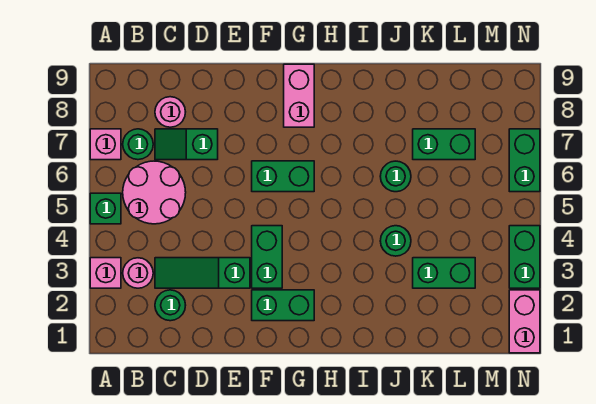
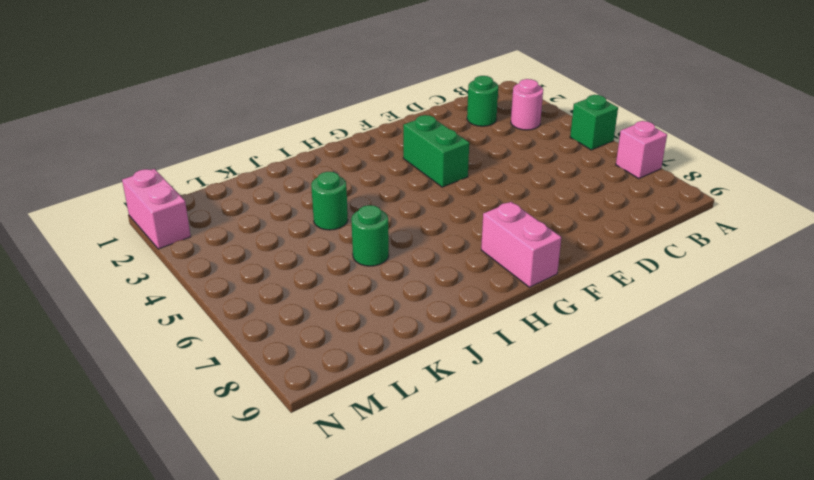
none -> pink 1x1 brick [90,258,121,288]
none -> pink 2x2 round brick [123,161,186,224]
none -> green 1x1 round brick [123,129,153,160]

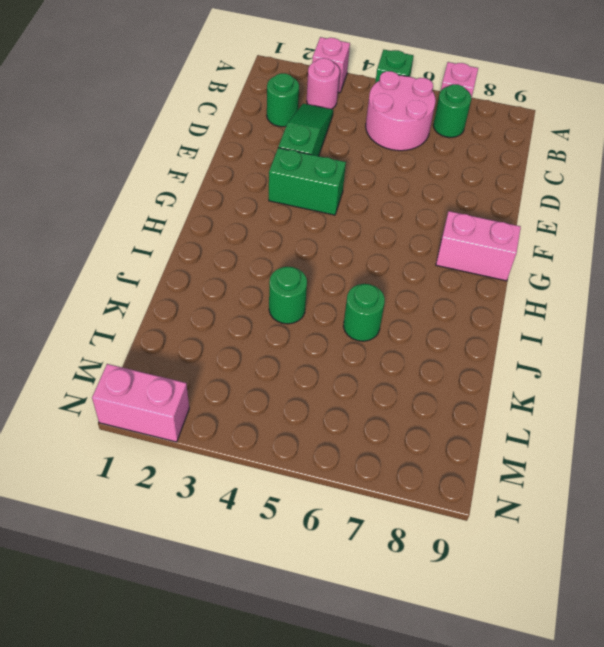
none -> green 1x2 slope [155,129,218,160]
none -> pink 1x1 round brick [155,97,185,127]
none -> green 1x2 brick [252,290,314,321]

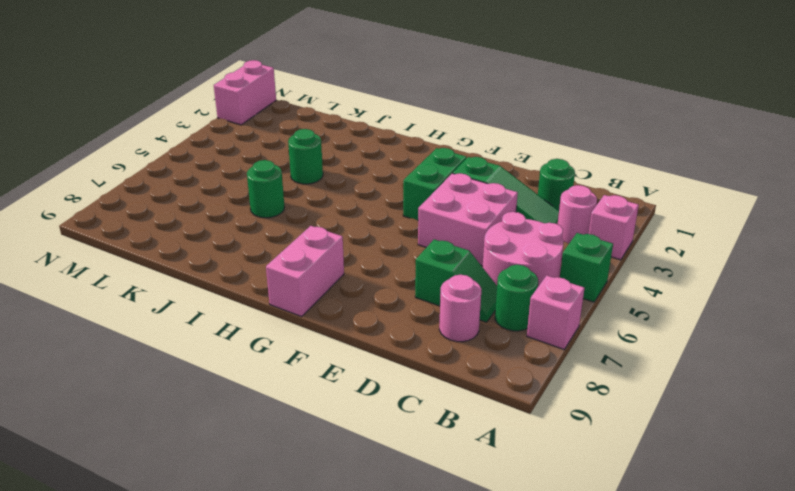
pink 2x2 brick [418,173,518,266] -> none
none -> green 1x2 brick [252,290,314,321]
none -> green 1x2 brick [252,161,314,192]
none -> green 1x2 brick [413,258,475,288]

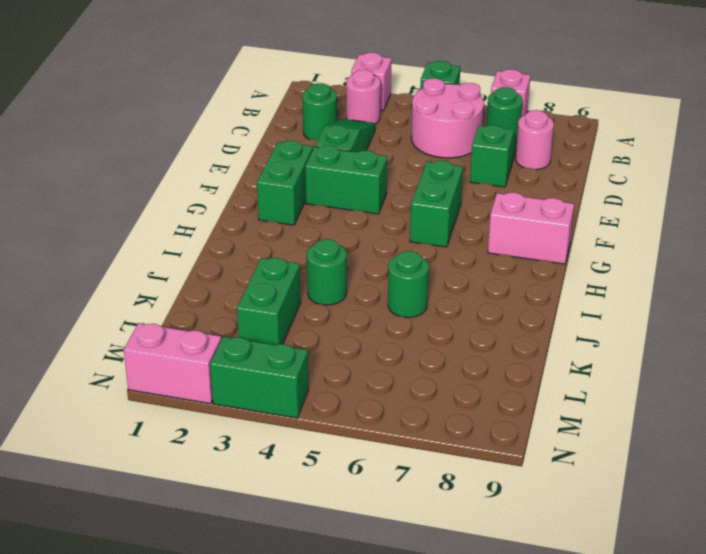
none -> green 1x2 brick [413,129,475,160]
none -> green 1x2 brick [509,129,540,192]

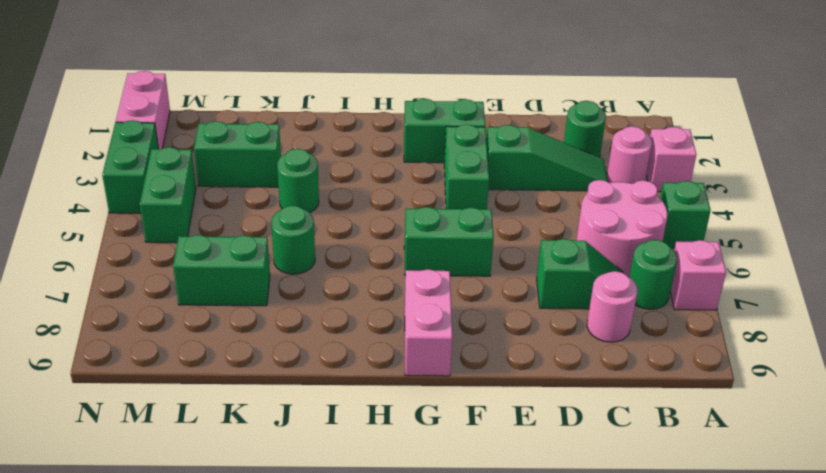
green 1x2 brick [140,147,196,243] -> green 1x2 brick moved to [509,129,540,192]

